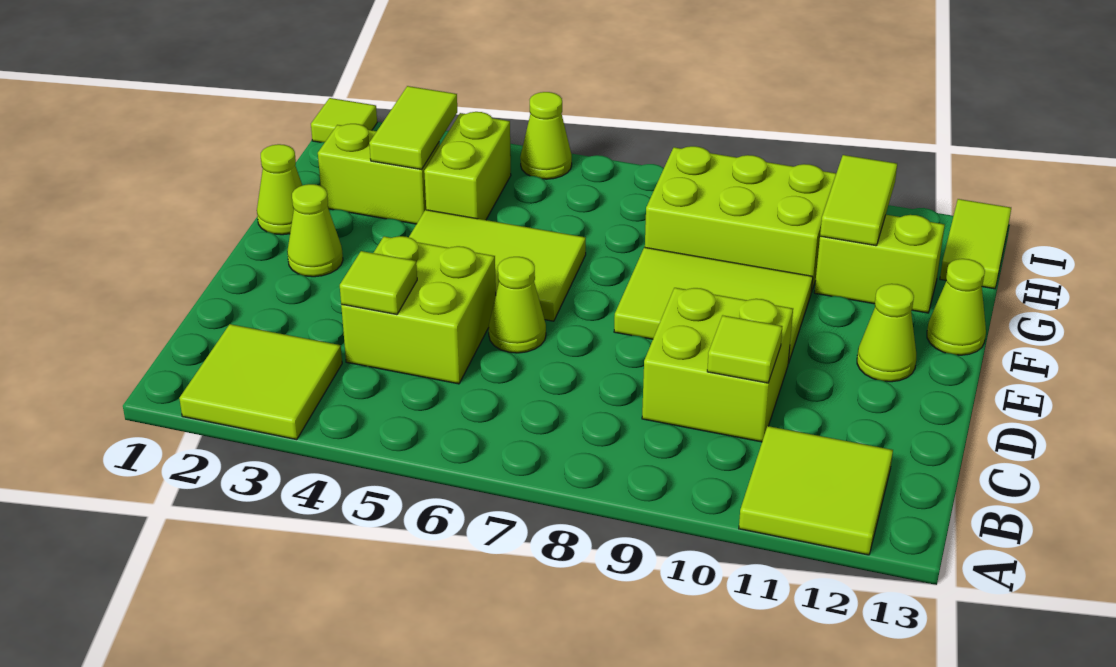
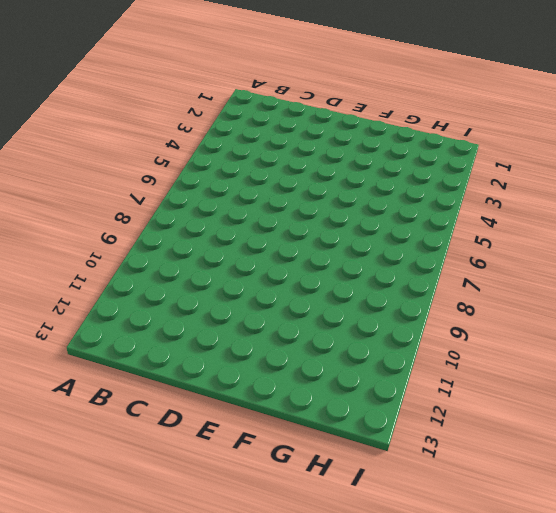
none -> lime 2x2 tile [179,324,342,440]
none -> lime 2x2 tile [739,426,893,555]
none -> lime 2x2 brick [341,236,496,384]

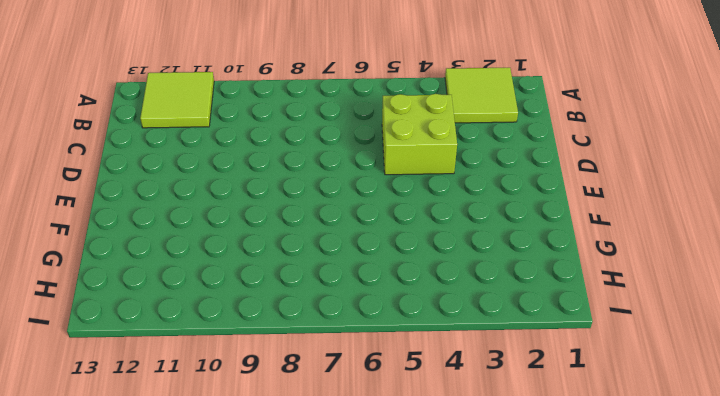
none -> lime 2x2 brick [642,288,793,442]
none -> lime 1x1 cone [489,257,546,353]
none -> lime 1x1 cone [287,184,343,277]

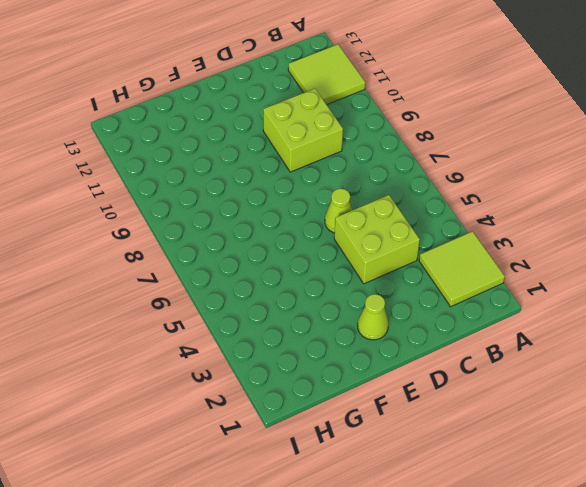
none -> lime 2x3 tile [409,210,586,321]
none -> lime 2x3 tile [614,247,813,364]
none -> lime 1x1 cone [857,284,916,382]

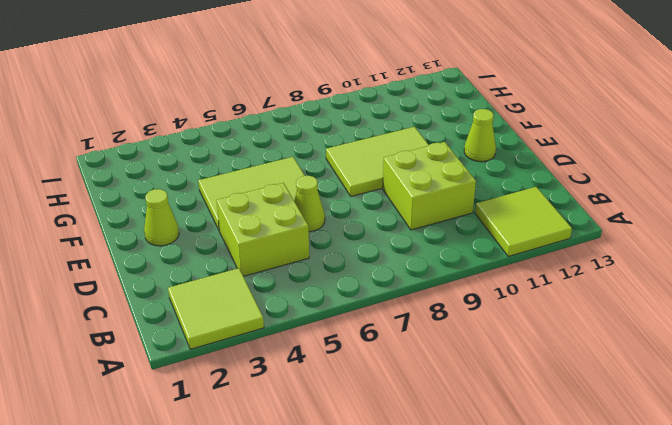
none -> lime 1x1 cone [257,144,302,235]
none -> lime 1x1 cone [927,259,986,355]
none -> lime 1x2 brick [318,124,440,224]

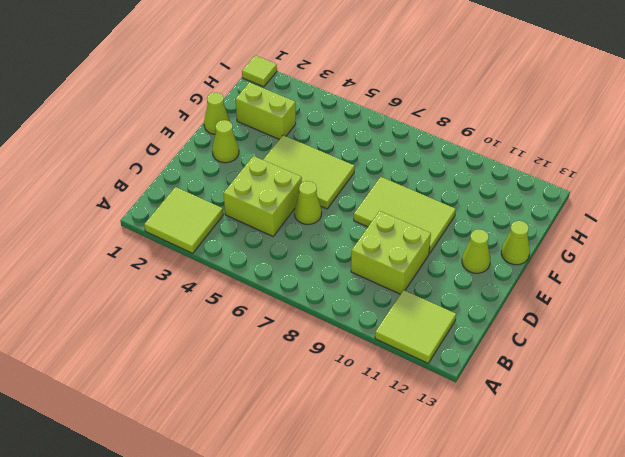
none -> lime 1x2 brick [424,112,511,220]
none -> lime 2x3 brick [645,146,836,292]
none -> lime 1x2 brick [814,215,945,313]

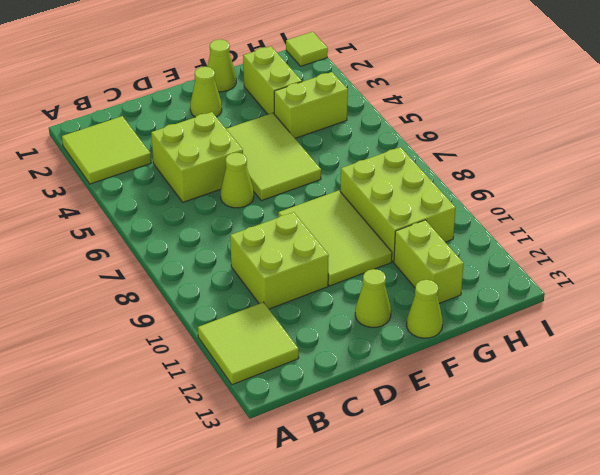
none -> lime 1x2 tile [940,199,1011,289]
none -> lime 1x1 cone [520,92,572,179]
none -> lime 1x1 tile [340,251,417,315]

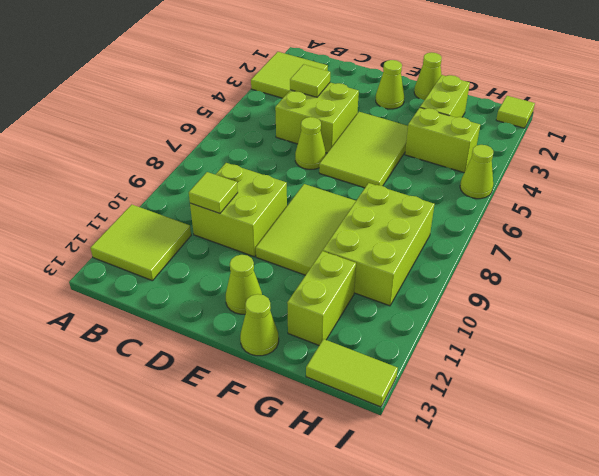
none -> lime 1x2 tile [369,86,457,169]
none -> lime 1x2 tile [820,155,897,246]

